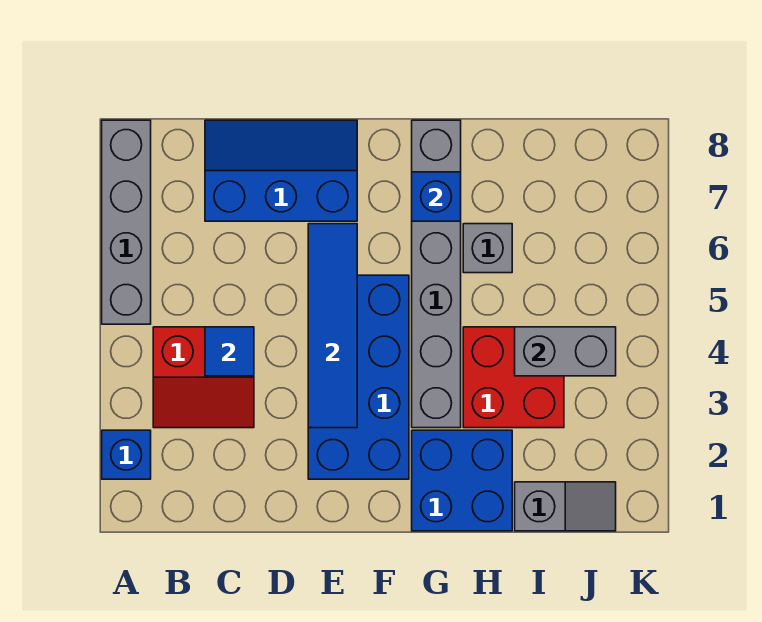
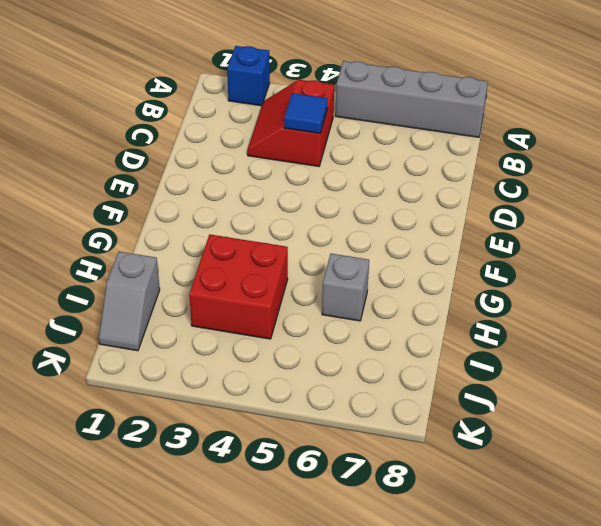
none -> blue 2x3 slope [205,120,357,221]
none -> blue 2x4 brick [308,275,409,479]
none -> blue 2x2 brick [412,430,512,531]

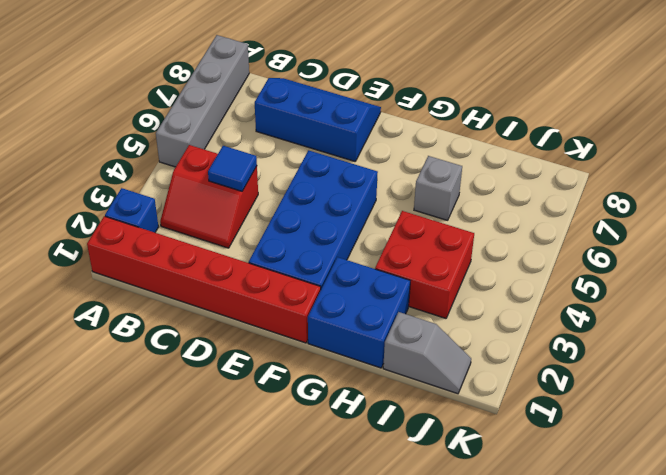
red 1x6 brick [87,216,321,343] -> none
none -> grey 1x6 brick [412,120,461,428]
none -> blue 1x4 tile [308,224,357,428]
none -> blue 1x1 brick [412,172,461,221]

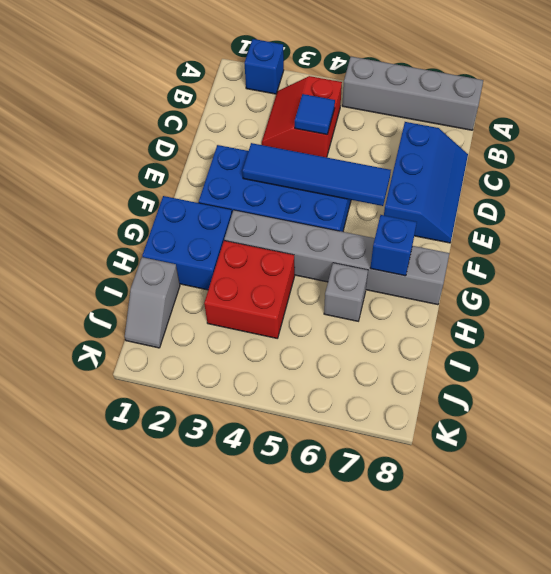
none -> grey 1x2 brick [515,327,616,376]

